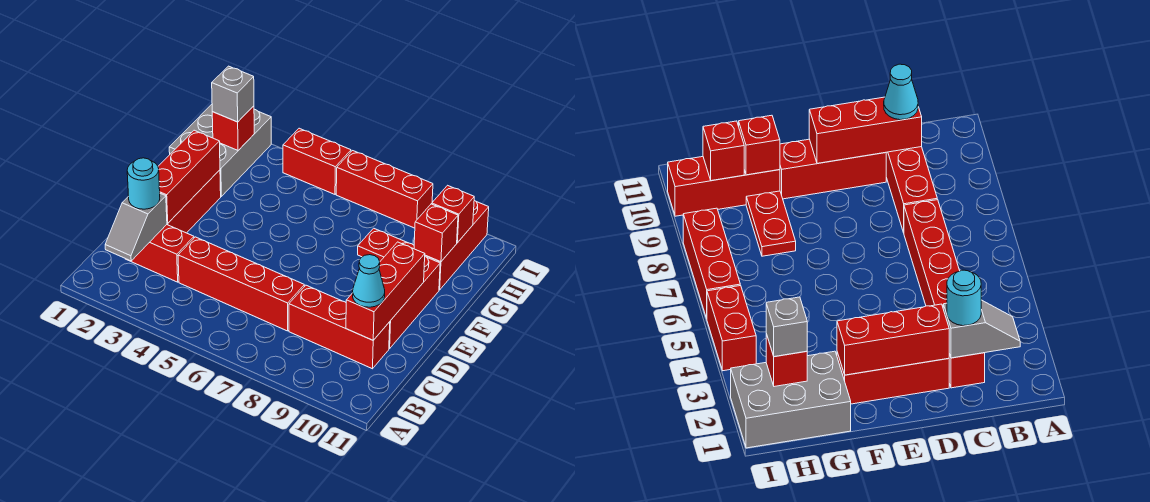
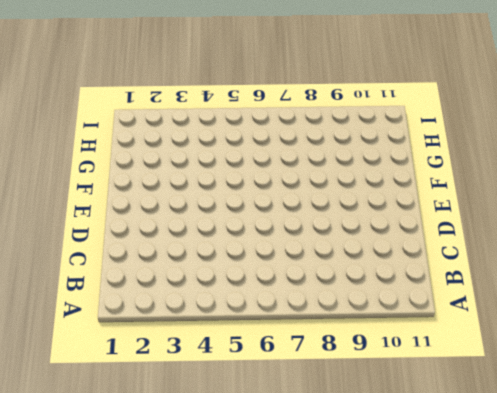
none -> red 1x2 brick [126,225,194,282]
none -> red 1x4 brick [178,237,304,331]
none -> red 1x3 brick [289,285,390,369]

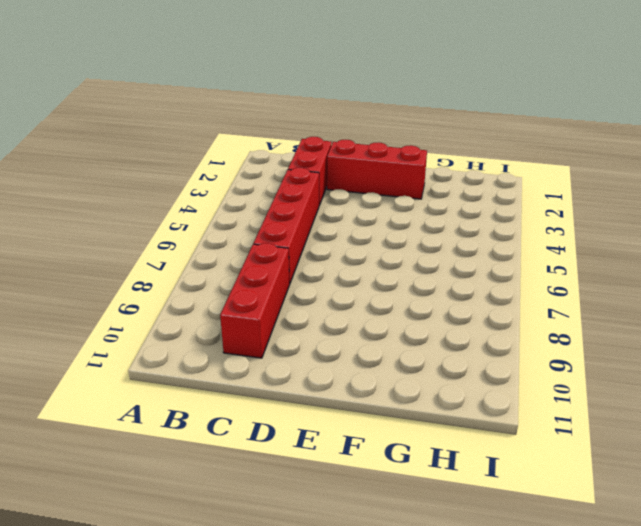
none -> red 1x3 brick [389,257,440,349]
none -> grey 2x3 brick [169,104,271,196]
none -> red 1x2 plate [358,228,414,261]

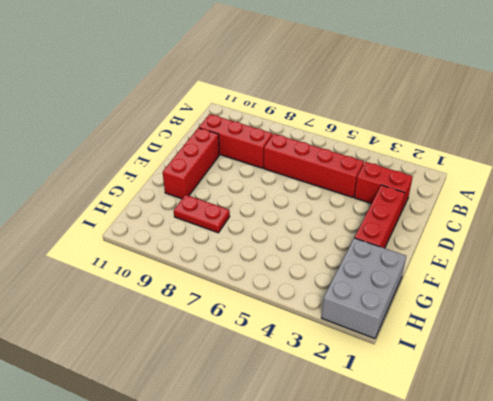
none -> red 1x3 brick [425,200,489,290]
none -> red 1x2 brick [283,128,351,194]
none -> red 1x3 brick [336,151,433,228]

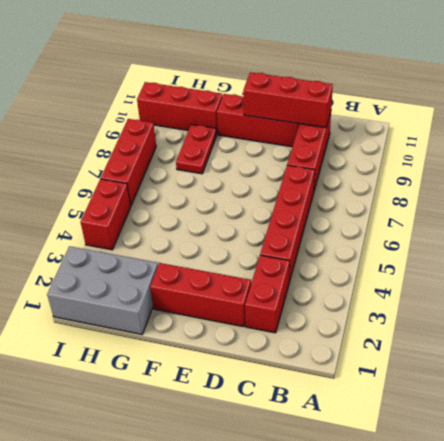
none -> grey 1x2 slope [105,193,167,261]
none -> red 1x3 brick [158,130,220,223]
none -> red 1x1 brick [414,204,458,262]

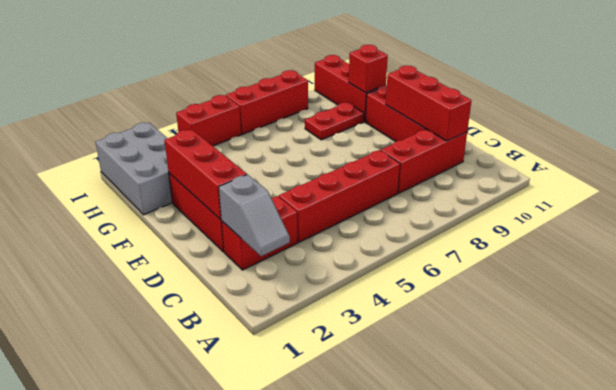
none -> red 1x1 brick [212,106,254,150]
none -> red 1x1 brick [432,185,474,243]
none -> cyan 1x1 round brick [127,158,160,209]

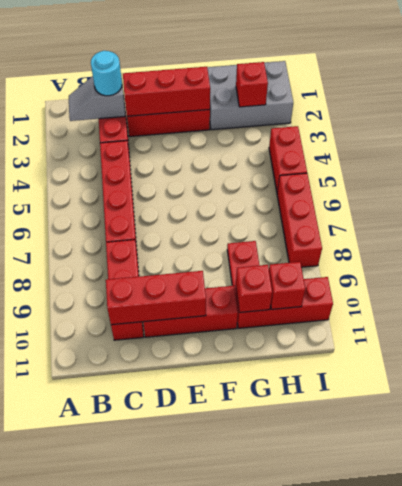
none -> cyan 1x1 cone [353,255,385,307]
none -> grey 1x1 brick [212,66,254,122]

